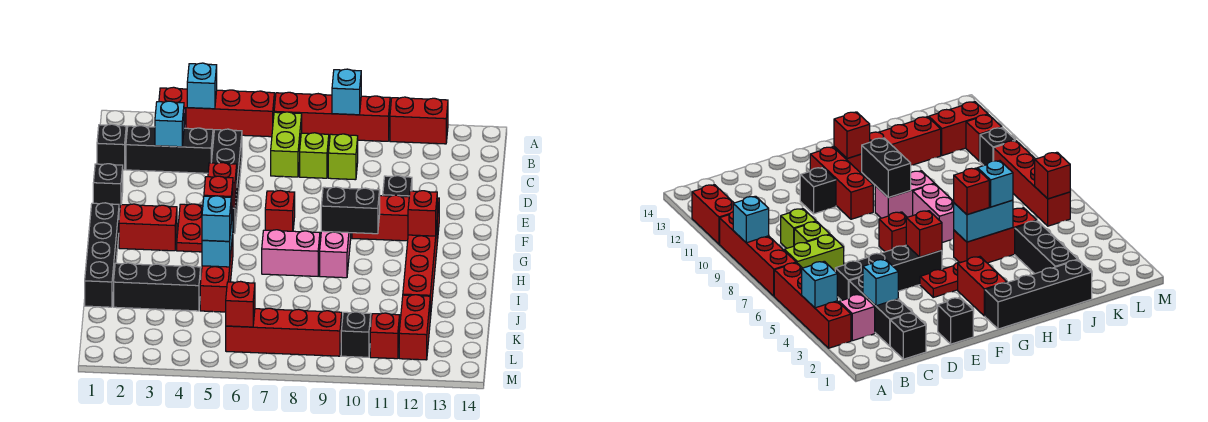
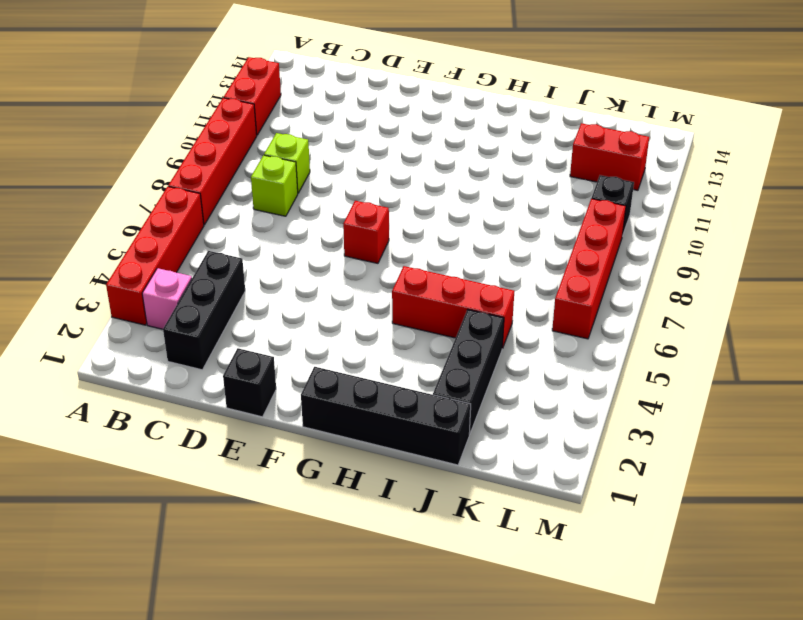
none -> lime 1x2 brick [271,112,302,177]
none -> black 1x1 brick [97,124,126,170]
none -> black 1x4 brick [211,129,242,234]
none -> black 1x1 brick [383,176,412,197]

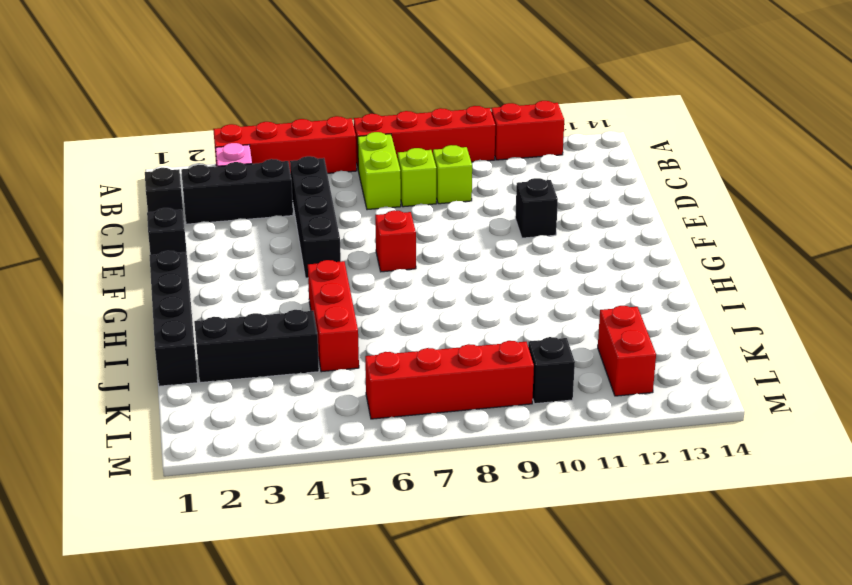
none -> red 1x2 plate [177,204,203,252]
none -> red 1x3 brick [352,195,439,242]
none -> red 1x2 brick [119,204,177,251]
none -> pink 1x2 brick [320,231,351,278]

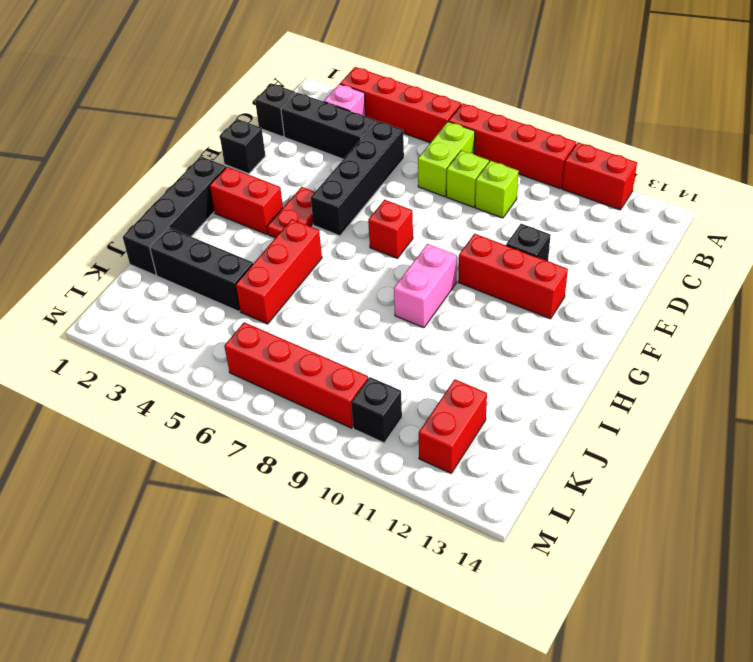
none -> red 1x4 brick [403,227,437,319]
none -> pink 1x2 brick [262,230,320,276]
none -> red 1x1 brick [370,313,400,359]
none -> cyan 1x1 brick [187,63,217,109]

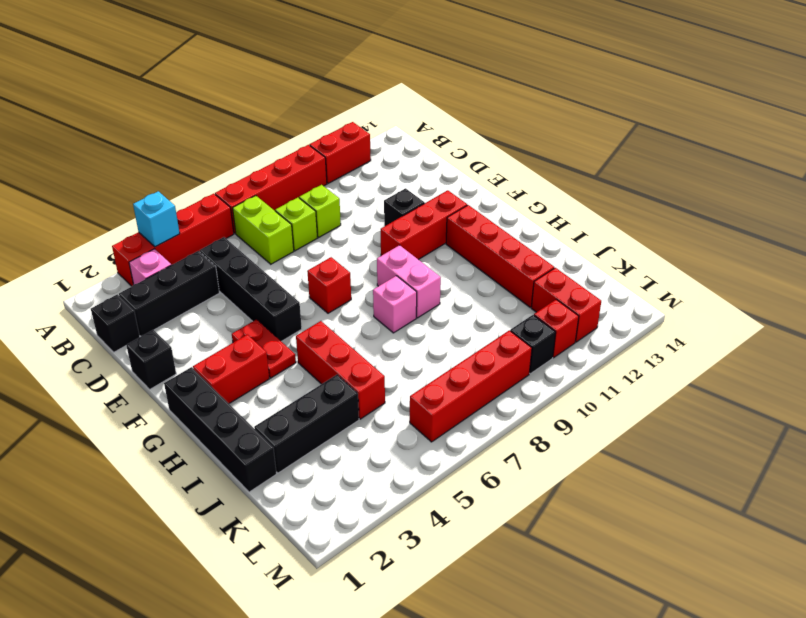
pink 1x1 brick [373,276,417,333] -> pink 1x2 brick [262,230,320,276]
none -> cyan 1x1 brick [332,69,361,115]
none -> cyan 1x1 brick [155,101,184,147]
none -> red 1x1 brick [208,163,237,208]
none -> black 1x2 brick [321,187,380,234]

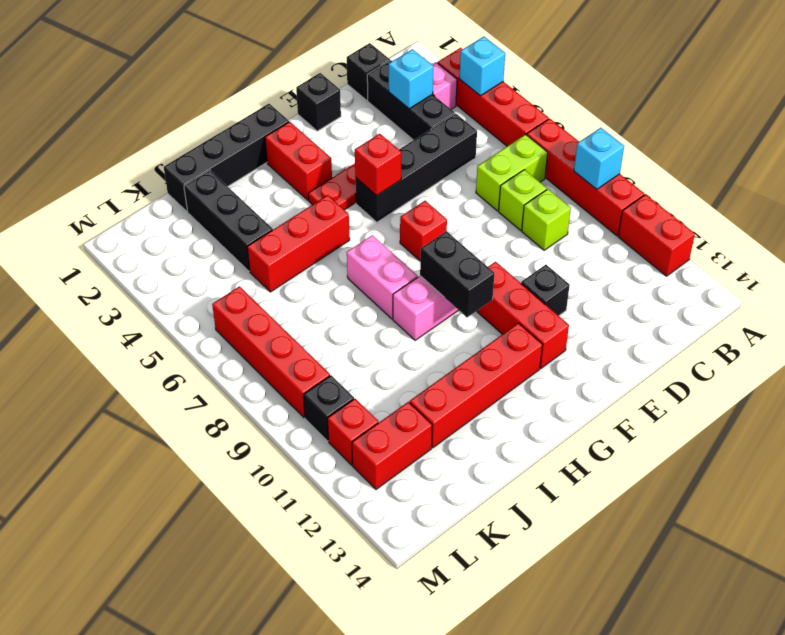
none -> red 1x1 brick [408,191,437,236]
none -> cyan 1x2 brick [202,210,233,267]
none -> red 1x1 brick [226,281,255,327]
none -> red 1x1 brick [204,176,233,220]

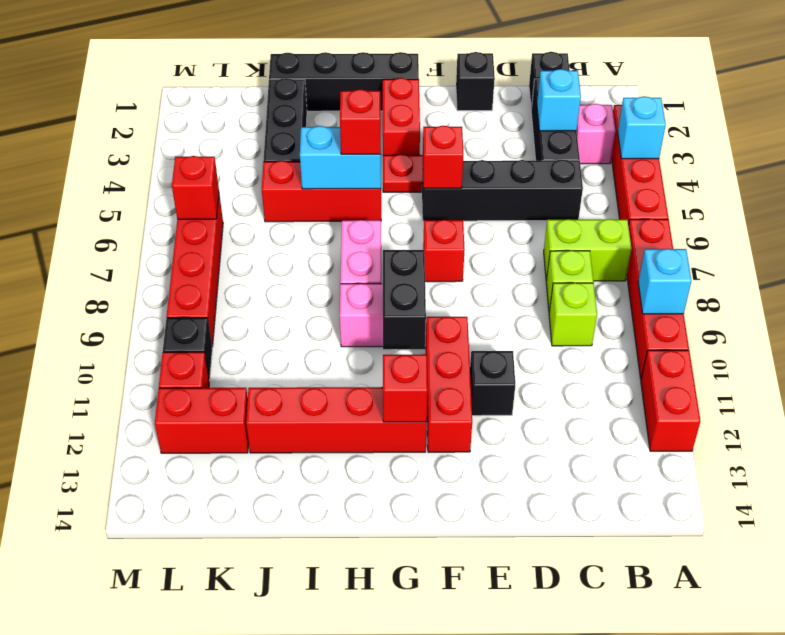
none -> cyan 1x1 brick [202,196,231,241]

